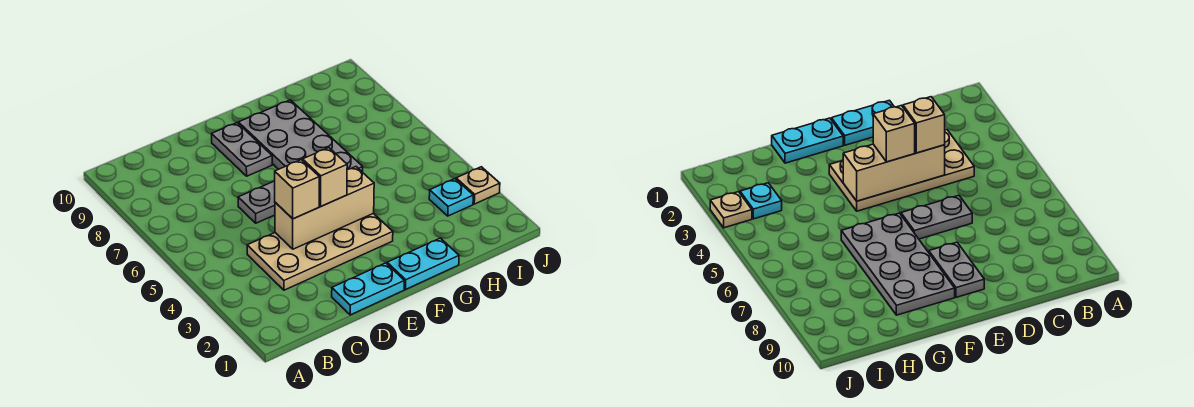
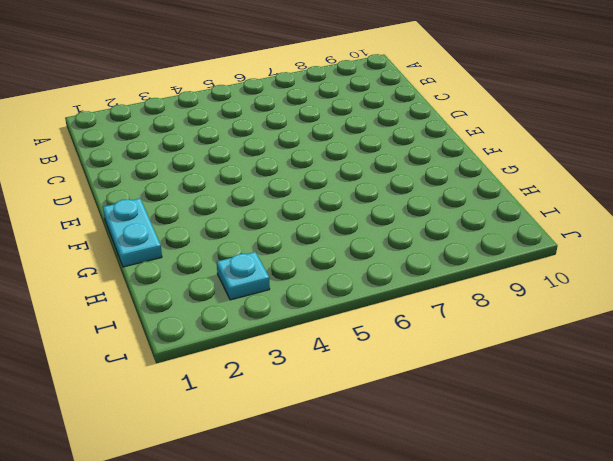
none -> tan 2x4 plate [247,213,393,290]
none -> cyan 1x2 plate [332,263,404,315]

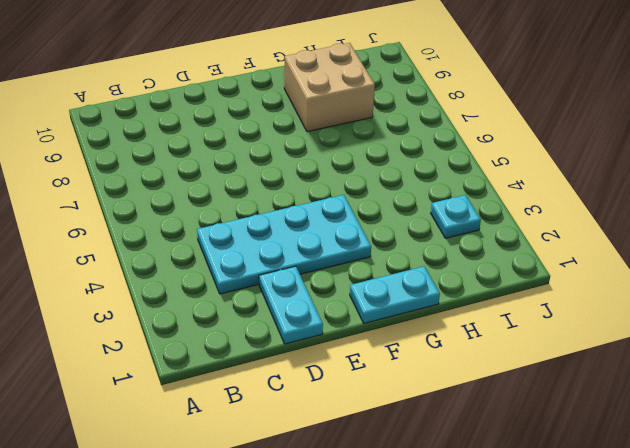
cyan 2x4 plate [197,195,371,294] -> tan 2x4 plate [247,213,393,290]
cyan 1x2 plate [259,266,323,344] -> cyan 1x2 plate turned to [332,263,404,315]
tan 2x2 brick [284,43,375,132] -> grey 2x4 plate [238,100,363,172]
none -> grey 1x2 plate [238,181,275,223]
none -> grey 1x2 plate [212,123,272,176]

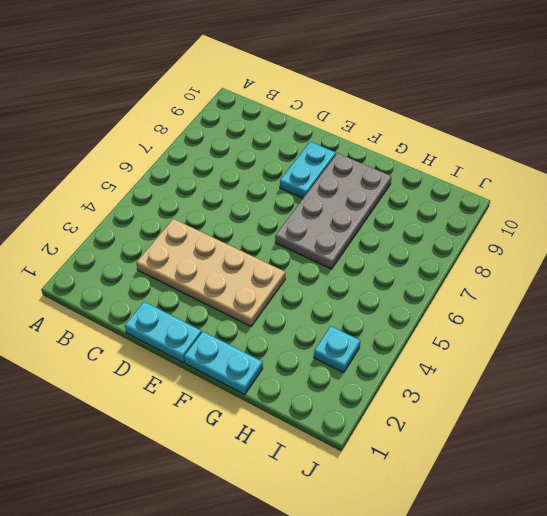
cyan 1x2 plate [280,142,336,198] -> grey 1x2 plate [212,123,272,176]
none -> grey 1x2 plate [238,181,275,223]
none -> tan 1x1 plate [456,167,500,204]

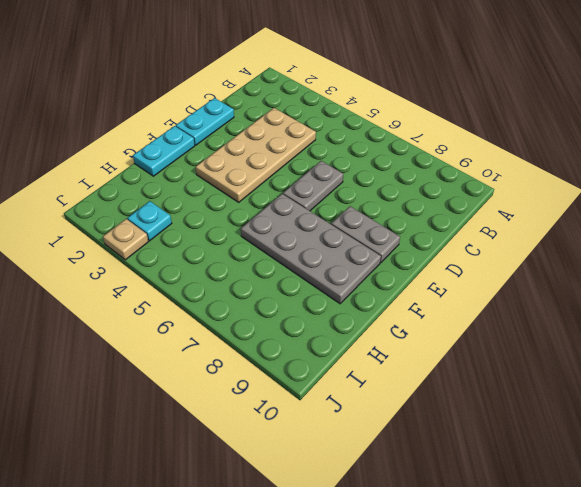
none -> tan 1x3 brick [275,167,374,249]
none -> tan 1x1 brick [275,160,319,219]

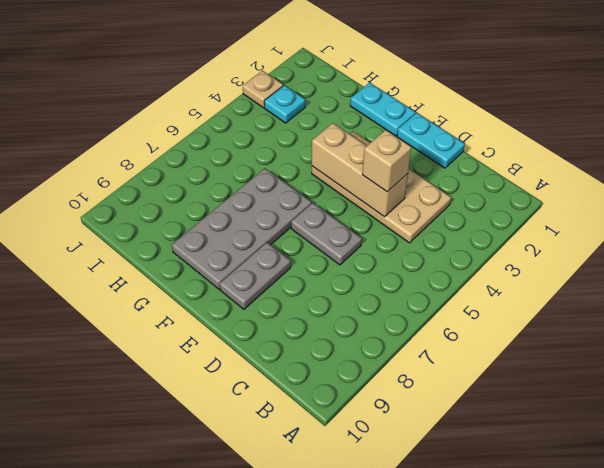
none -> tan 1x1 brick [303,148,347,207]

